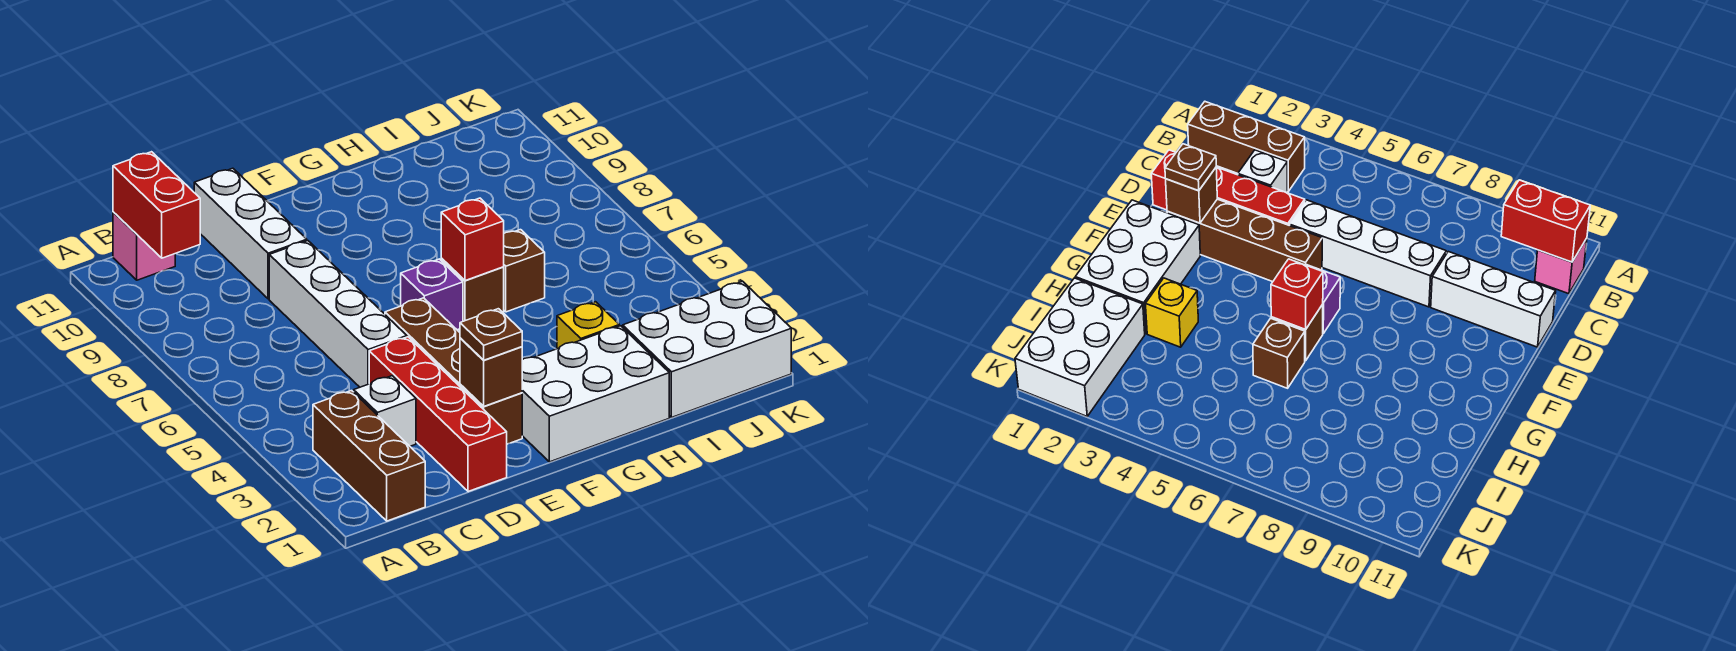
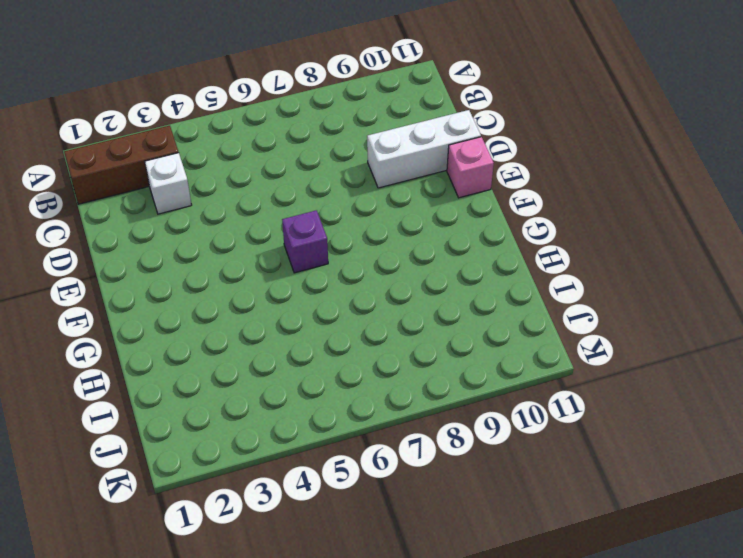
pink 1x1 brick [447,137,494,198] -> pink 1x1 brick moved to [113,212,175,280]
none -> red 1x4 brick [369,337,507,492]
none -> white 1x4 brick [269,241,407,387]
none -> brown 1x4 brick [385,298,522,444]

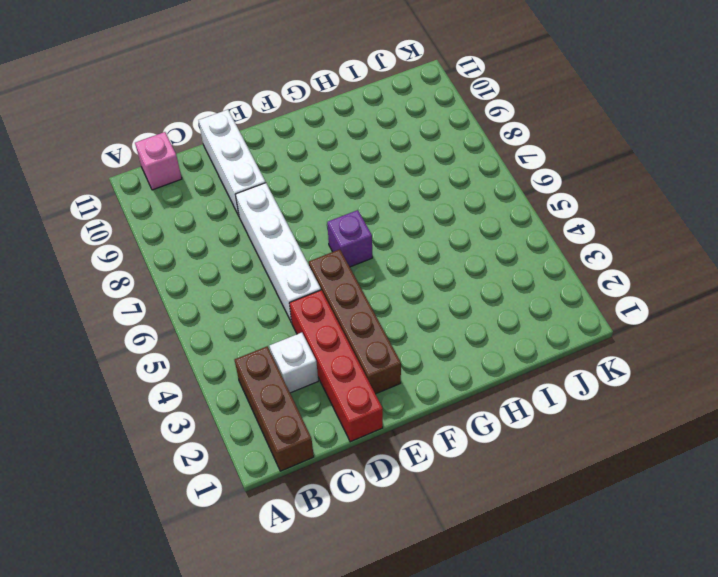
none -> white 2x3 brick [522,326,669,462]
none -> brown 1x1 brick [441,259,504,321]
none -> yellow 1x1 brick [557,302,619,349]

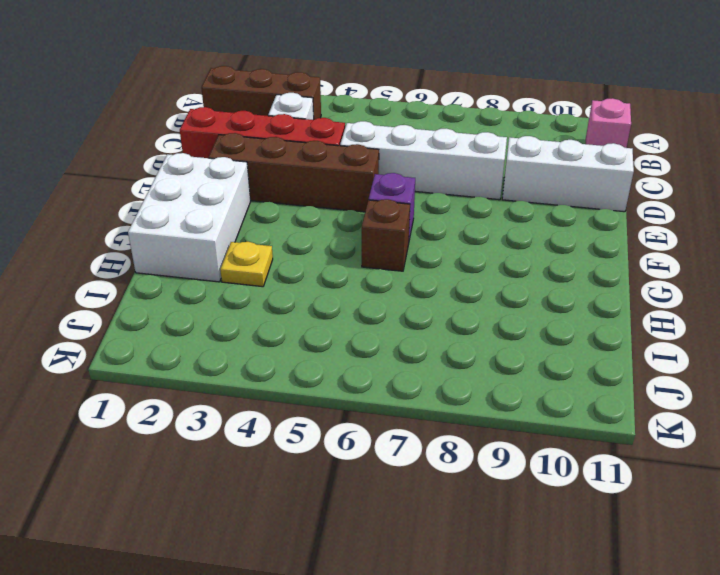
yellow 1x1 plate [220,242,273,287] -> yellow 1x1 brick [557,302,619,349]
none -> brown 1x1 brick [504,230,545,312]
none -> white 2x3 brick [623,281,791,418]
none -> red 1x2 brick [113,152,200,258]

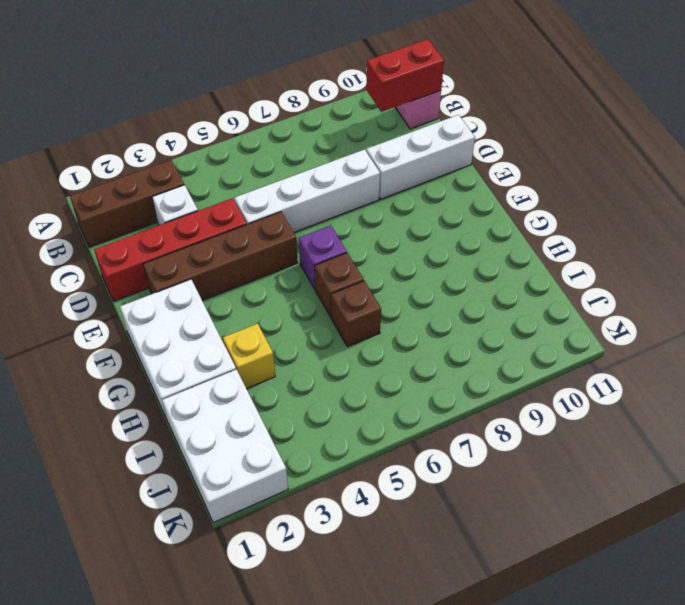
none -> brown 1x1 brick [460,338,522,406]
none -> red 1x1 brick [441,198,504,281]
none -> brown 1x1 plate [460,309,522,360]

